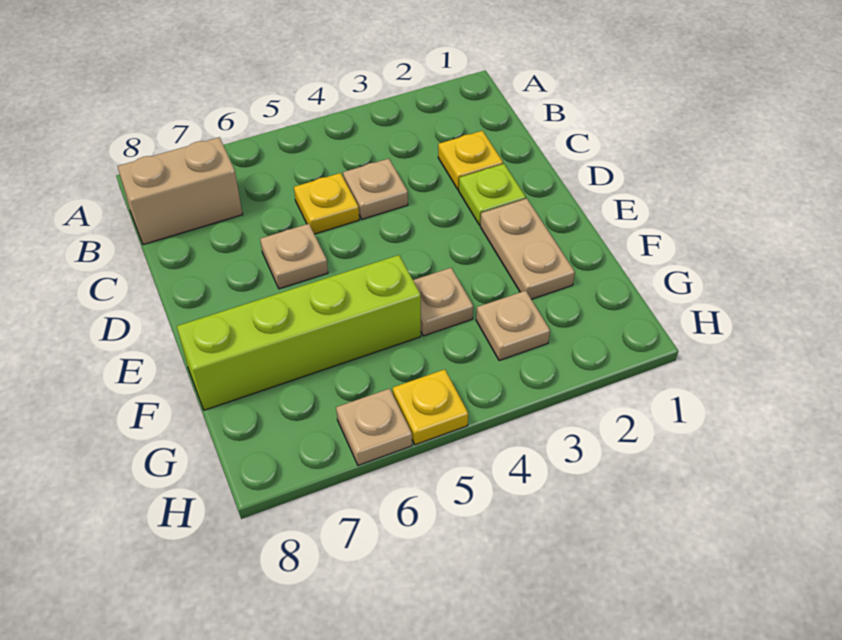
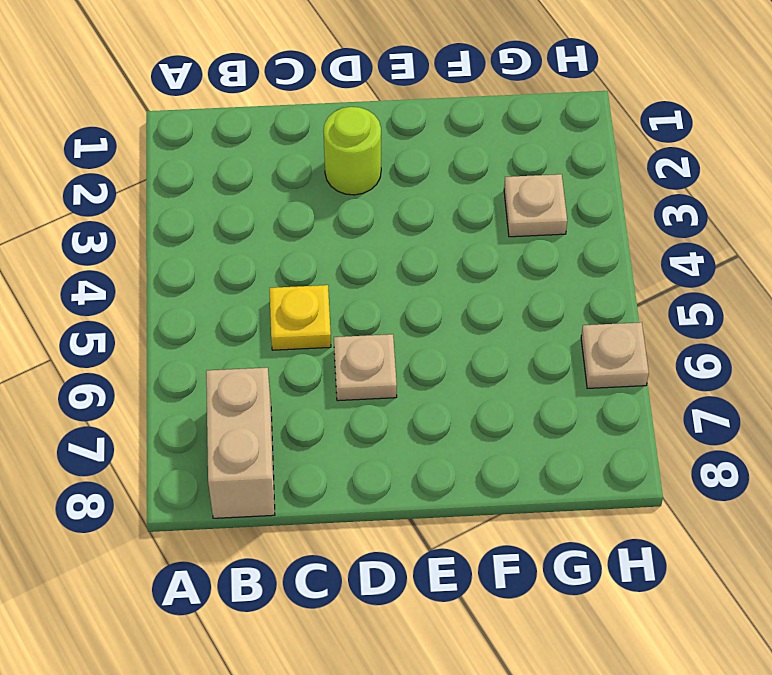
lime 1x1 round brick [324,107,381,195] -> lime 1x1 plate [459,164,526,225]
none -> yellow 1x1 plate [438,131,503,190]
none -> tan 1x1 plate [343,159,408,219]
none -> tan 1x2 plate [480,199,575,299]

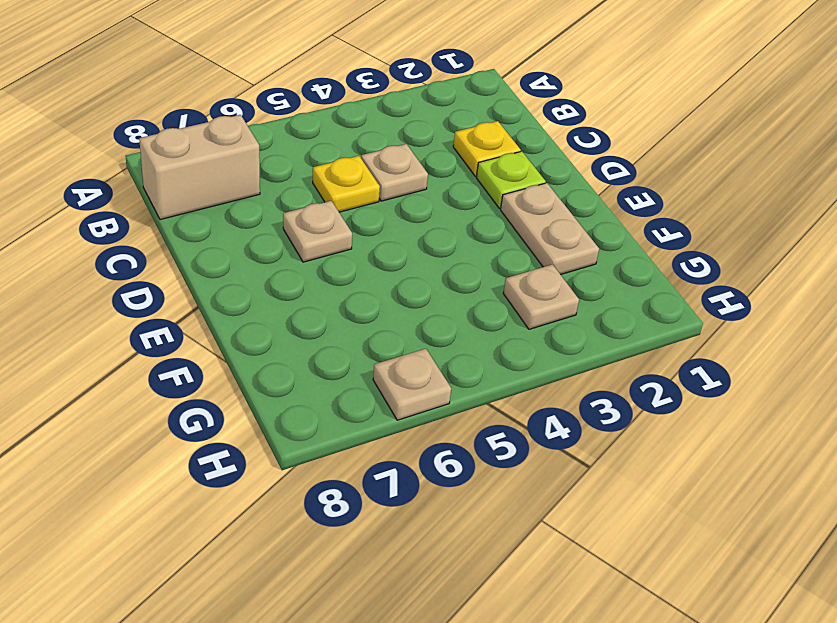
none -> tan 1x1 plate [413,268,473,336]
none -> lime 1x4 brick [177,255,421,410]
none -> yellow 1x1 plate [393,369,468,445]

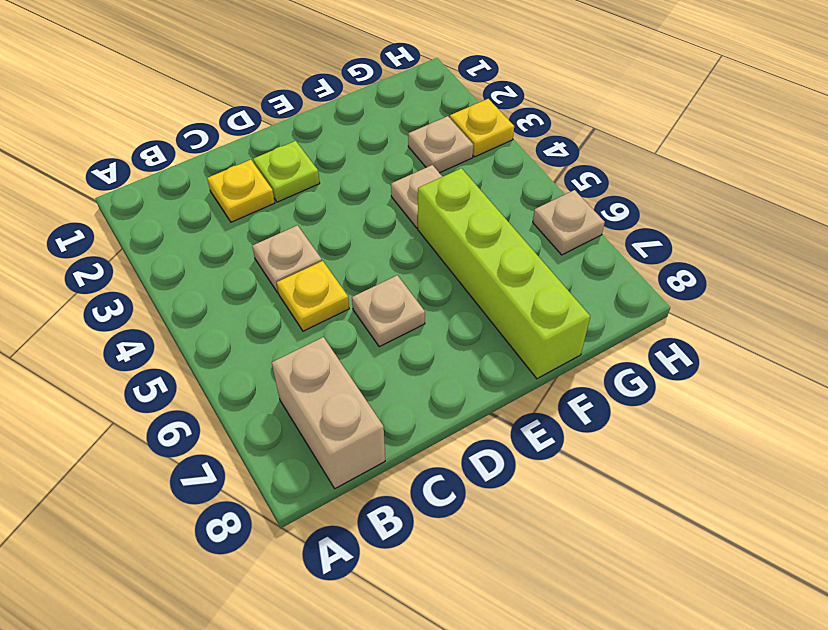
yellow 1x1 plate [450,99,514,157] -> yellow 1x1 plate moved to [393,369,468,445]
none -> tan 1x2 plate [480,199,575,299]

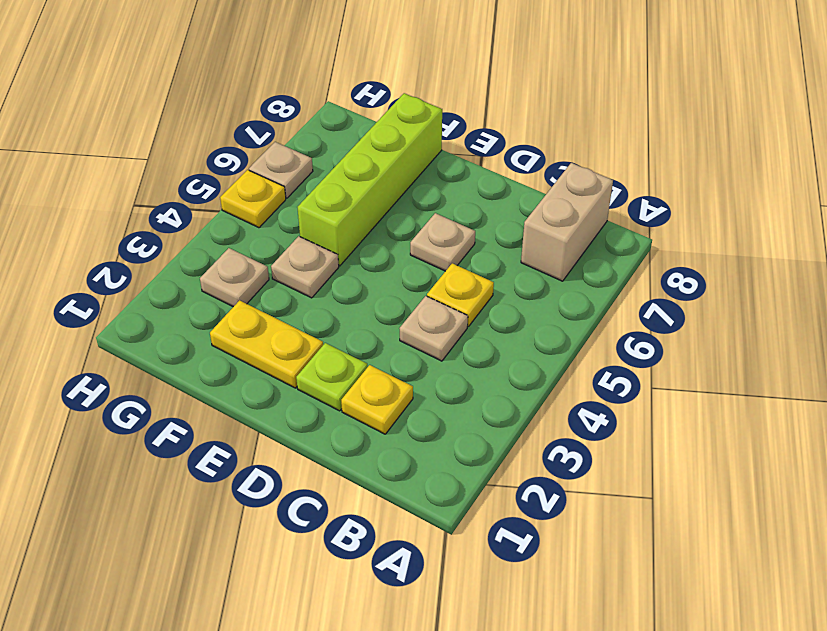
yellow 1x2 plate [210,300,323,388] -> tan 1x2 plate [480,199,575,299]

